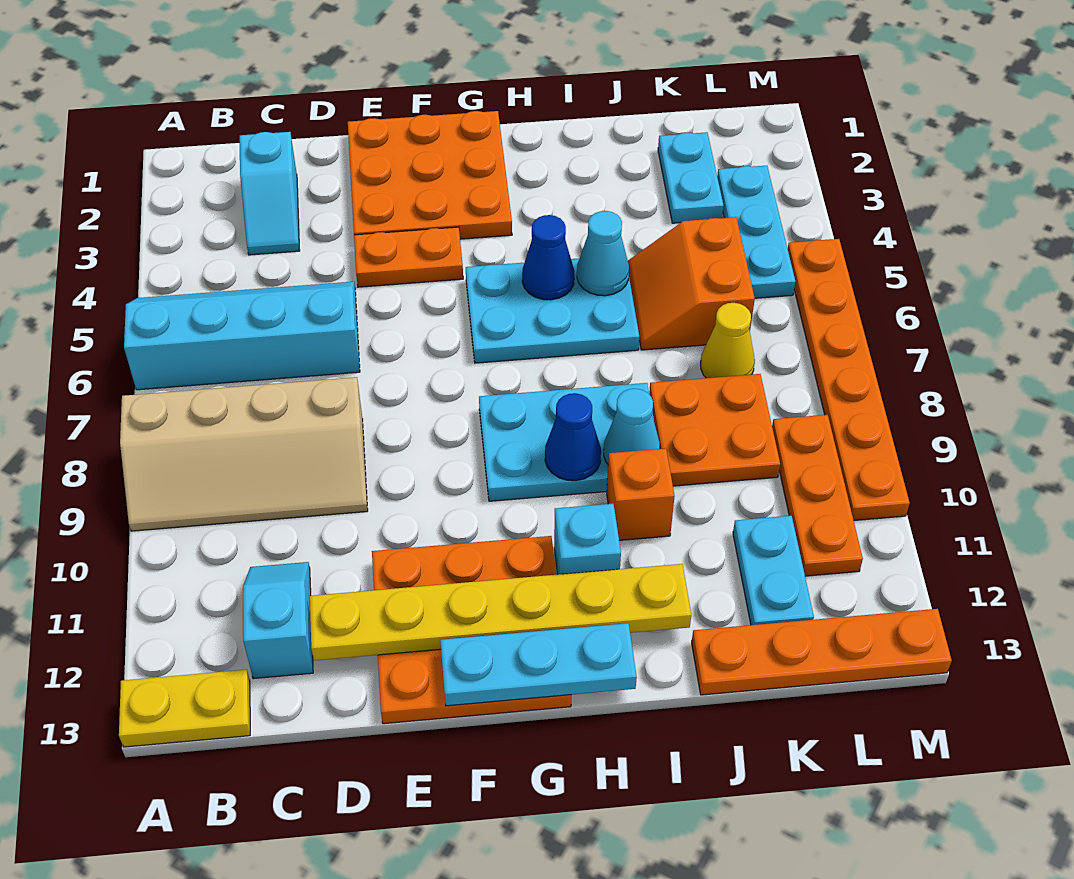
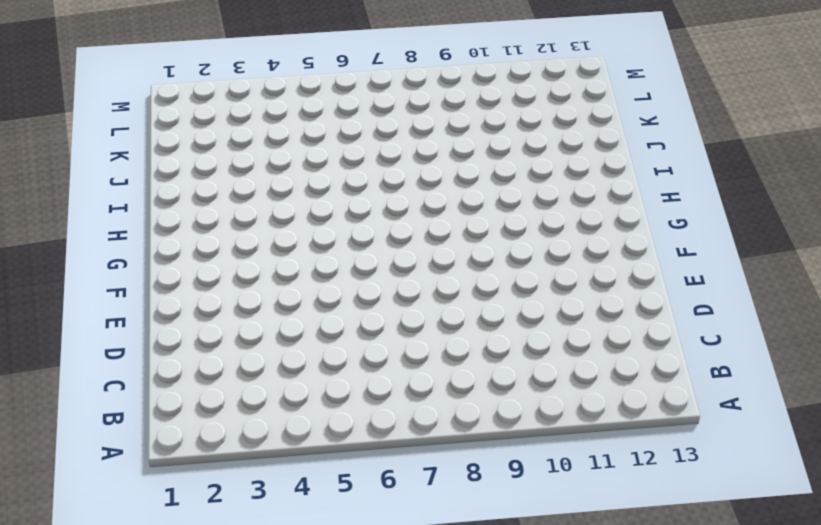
none -> cyan 2x4 slope [124,282,360,390]
none -> tan 2x4 slope [120,377,368,531]
none -> yellow 1x2 plate [119,670,250,747]

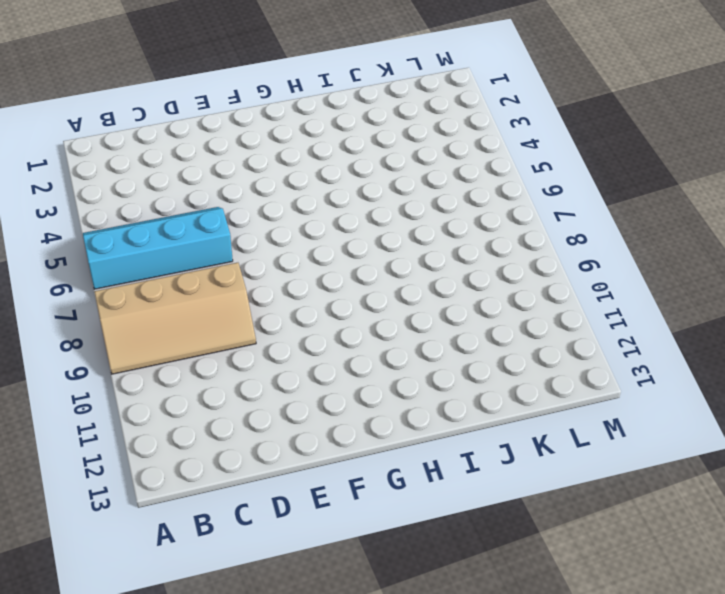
none -> yellow 1x2 plate [119,670,250,747]
none -> cyan 1x2 slope [240,132,300,255]
none -> cyan 1x2 slope [243,562,313,679]

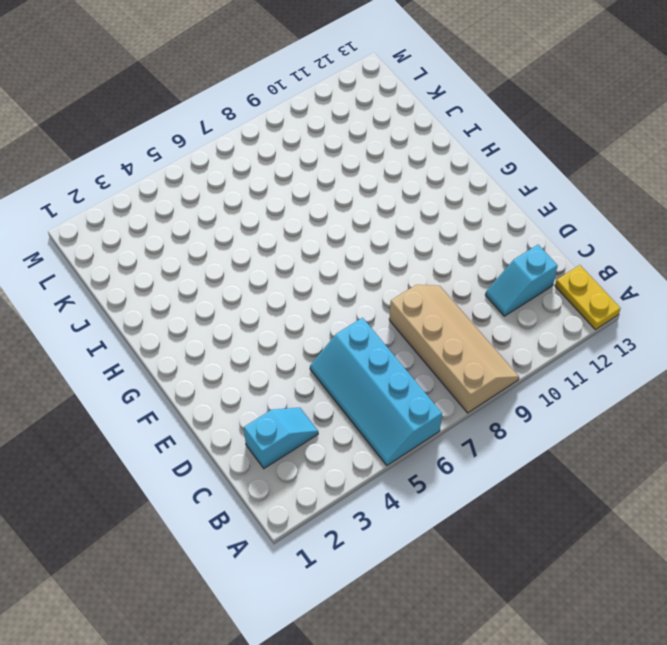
none -> orange 3x3 plate [348,111,512,239]
none -> orange 1x2 plate [354,227,463,287]
none -> orange 3x3 plate [372,536,571,724]

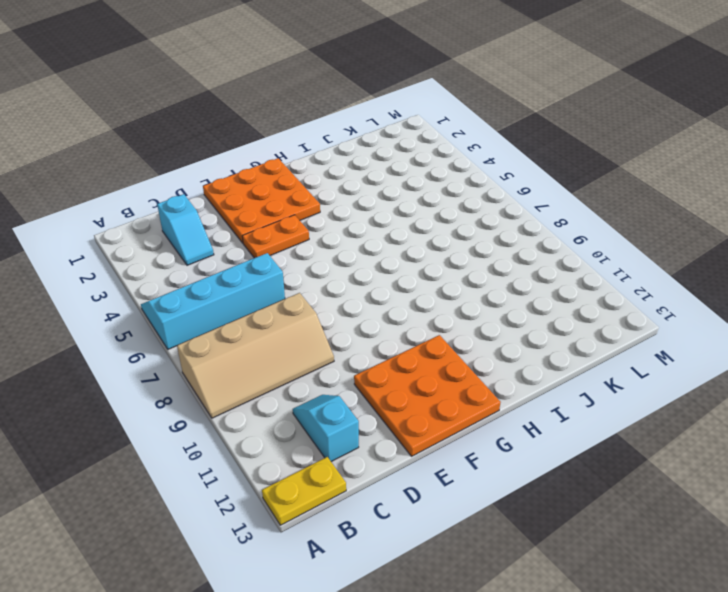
none -> cyan 2x3 plate [466,258,639,363]
none -> cyan 2x3 plate [479,383,654,501]
none -> cyan 1x1 brick [554,504,621,574]

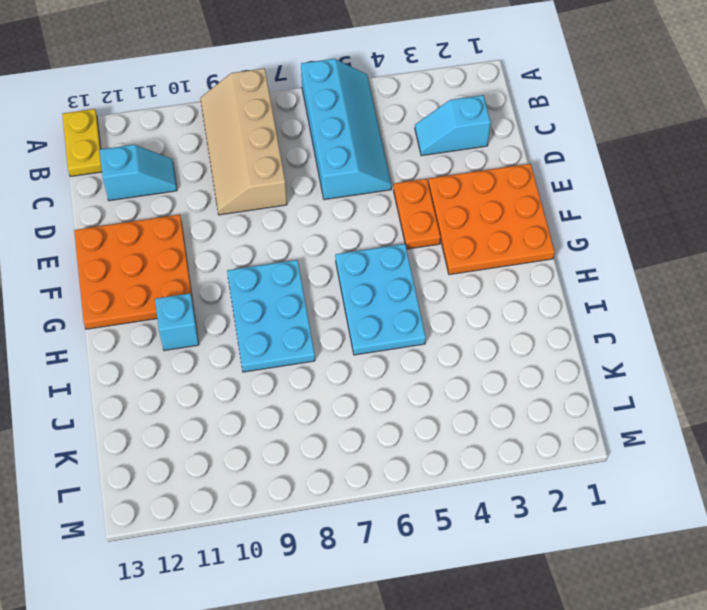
none -> orange 1x1 brick [607,448,675,540]
none -> orange 2x2 slope [628,217,755,350]
none -> orange 2x2 plate [649,374,780,486]

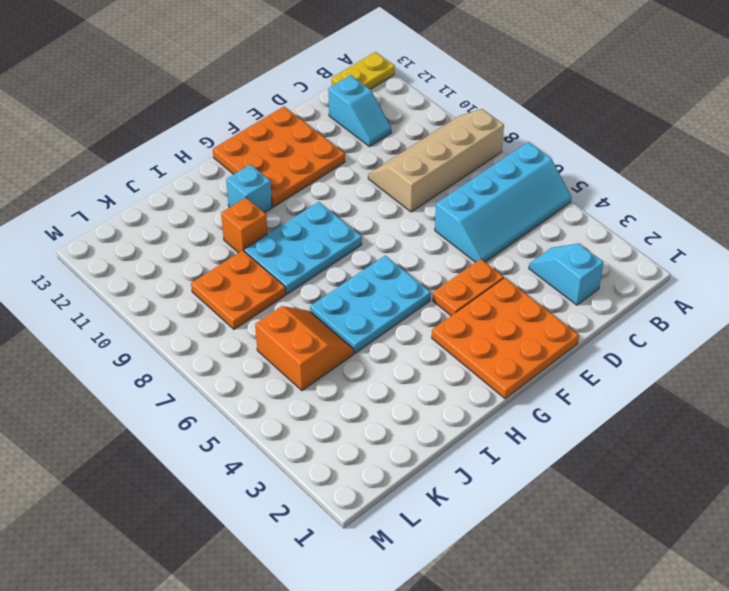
none -> orange 1x4 plate [692,609,952,695]
none -> cyan 1x2 plate [658,132,724,223]
none -> yellow 1x1 cone [701,303,755,378]

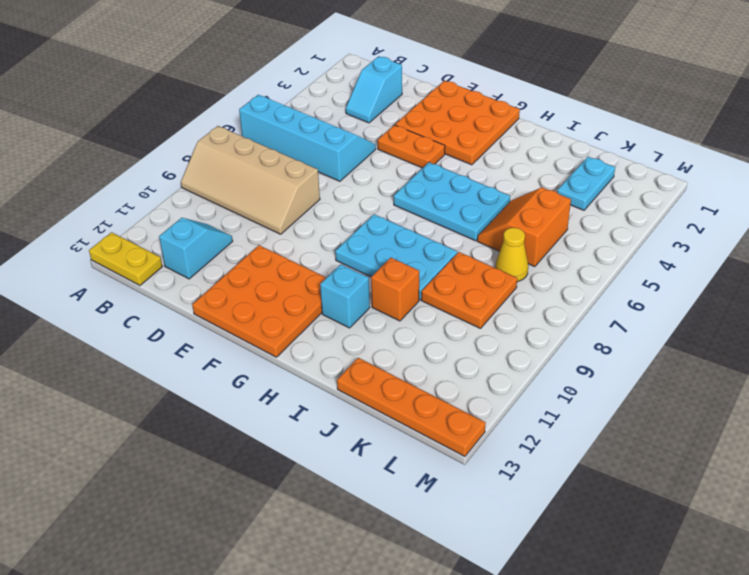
none -> cyan 1x2 plate [733,516,814,625]
none -> cyan 1x3 plate [717,166,795,298]
none -> orange 1x3 plate [772,415,863,576]

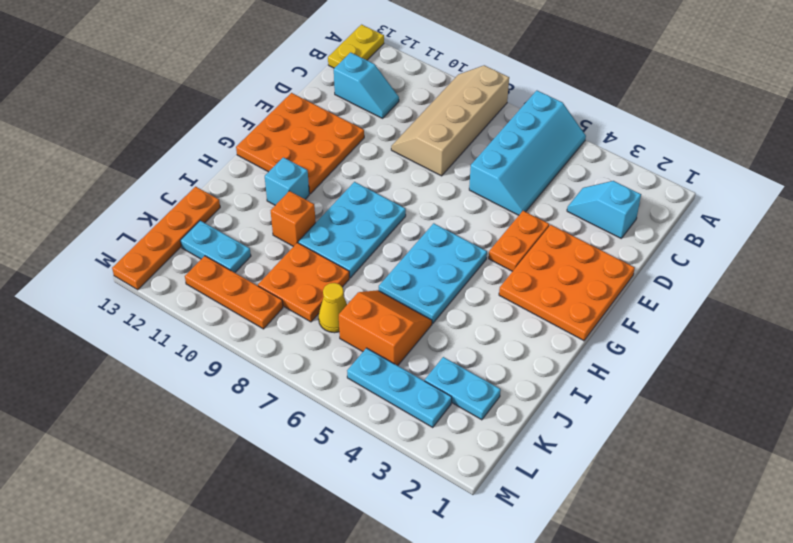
none -> orange 1x6 plate [788,239,910,520]
none -> yellow 1x6 plate [310,564,691,661]
none -> cyan 1x3 plate [440,623,637,706]

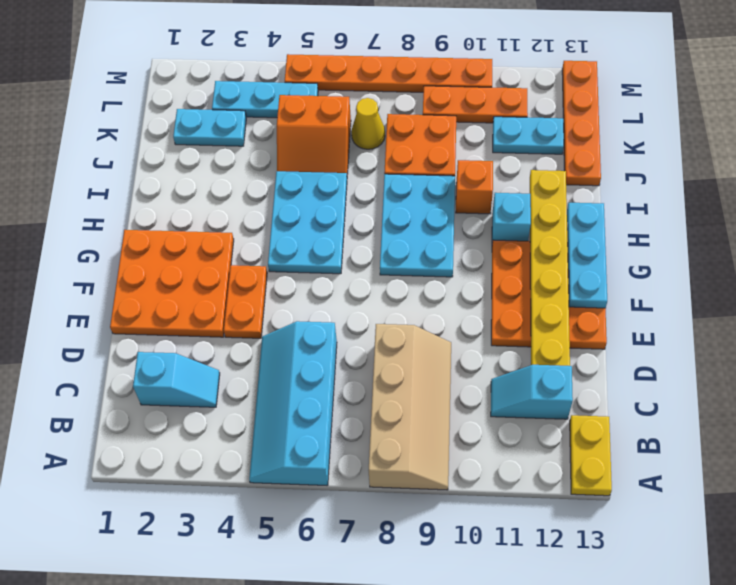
none -> blue 1x1 cone [522,215,574,300]
none -> blue 1x1 cone [545,393,601,481]
none -> cyan 1x1 cone [577,211,629,296]

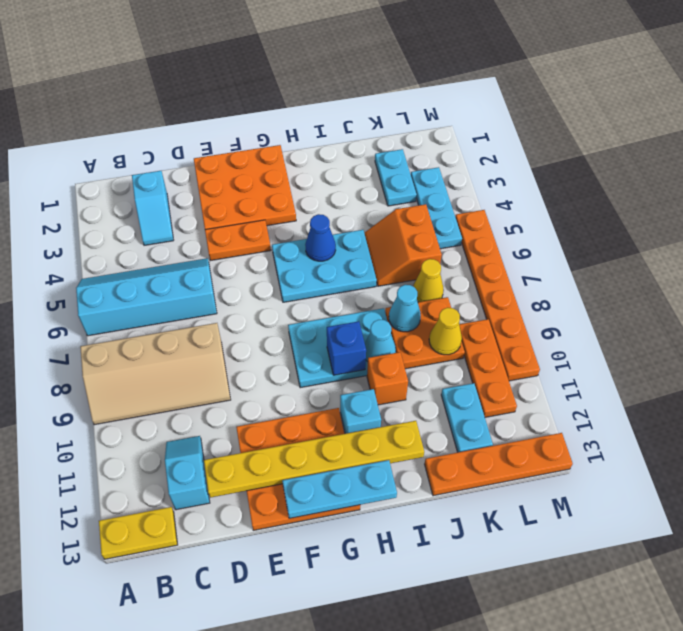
blue 1x1 brick [327,321,366,375] -> blue 1x1 cone [545,393,601,481]
cyan 1x1 cone [389,285,421,332] -> cyan 1x1 cone moved to [577,211,629,296]
yellow 1x1 cone [429,308,462,355] -> none

